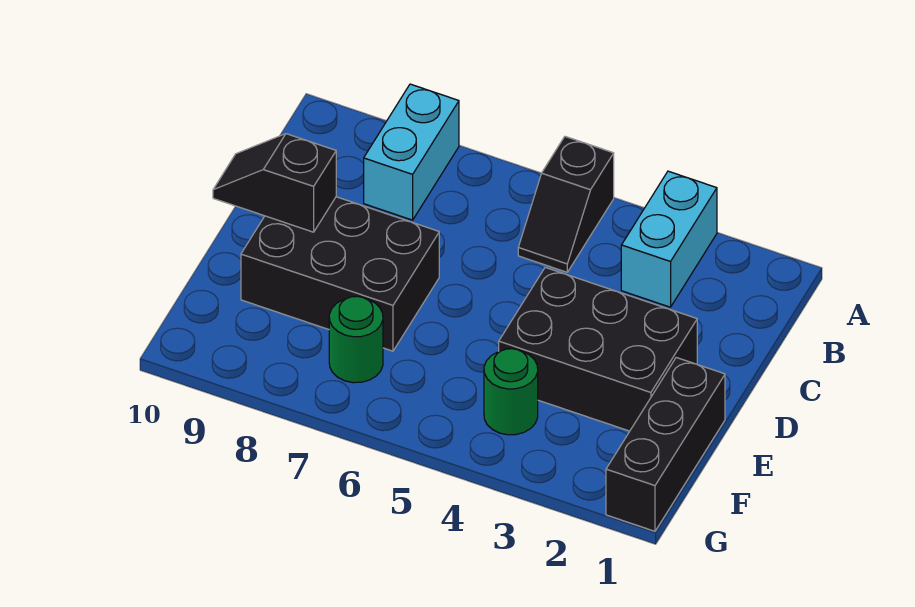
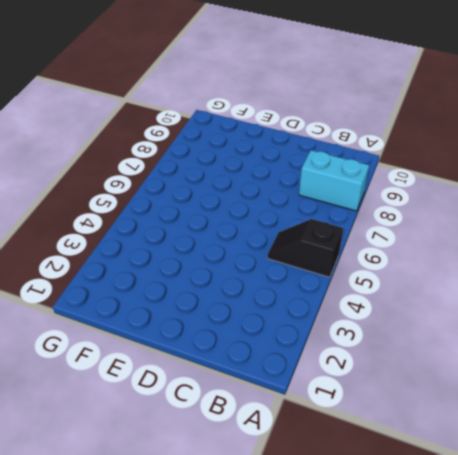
none -> cyan 1x2 brick [621,171,717,307]
none -> black 2x3 brick [499,267,697,431]

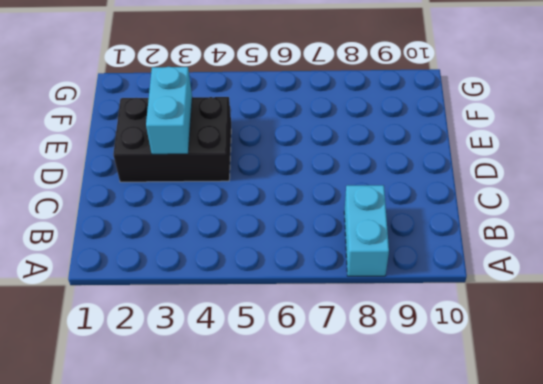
cyan 1x2 brick [146,67,192,154] -> cyan 1x2 brick moved to [621,171,717,307]
none -> black 1x2 slope [518,137,614,272]
none -> black 2x3 brick [241,197,439,351]

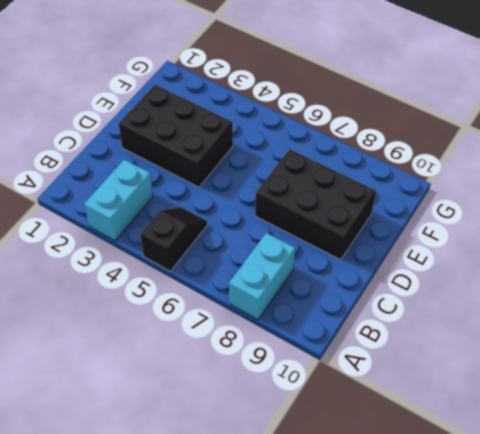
none -> black 1x3 brick [606,358,725,531]
none -> green 1x1 round brick [484,349,538,435]

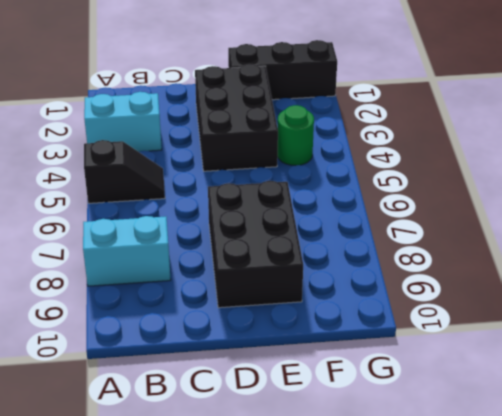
none -> green 1x1 round brick [329,296,383,383]
none -> black 1x2 slope [213,134,336,232]

